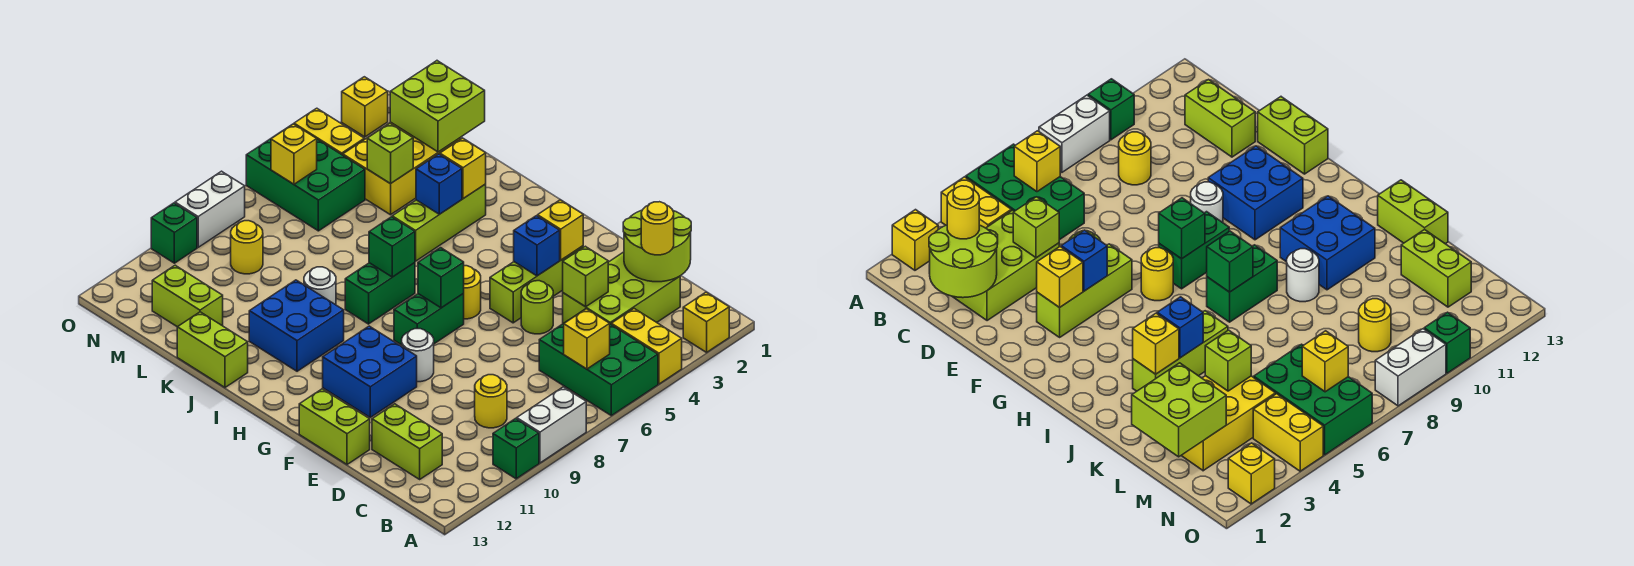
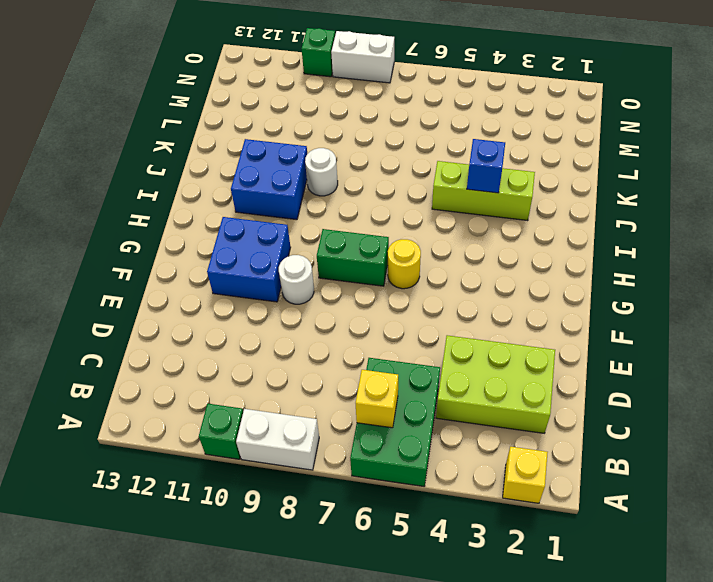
none -> yellow 1x2 brick [611,309,682,384]
none -> yellow 1x1 round brick [475,375,507,428]
none -> lime 1x2 brick [372,404,442,479]
none -> lime 1x1 round brick [521,281,553,334]

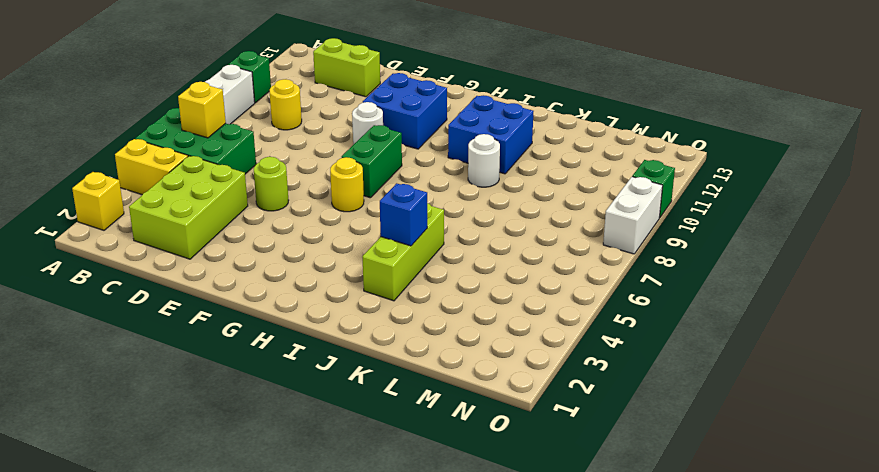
none -> lime 1x2 brick [299,389,370,464]
none -> lime 1x3 brick [490,246,583,323]
none -> green 1x2 brick [345,263,415,324]
none -> lime 1x2 brick [177,312,248,387]

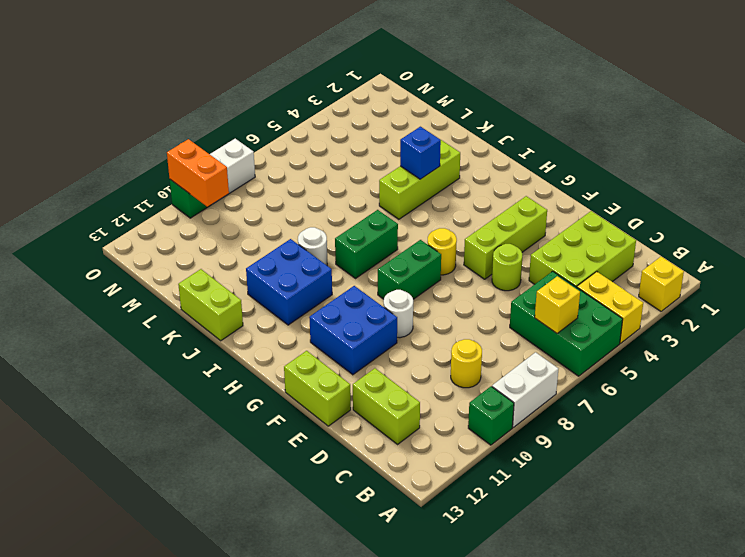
orange 1x2 brick [167,139,229,207] -> none
none -> yellow 2x3 brick [343,122,461,215]
none -> lime 1x2 brick [152,265,223,327]
none -> green 2x3 brick [246,131,365,231]
none -> yellow 1x1 round brick [231,221,263,274]

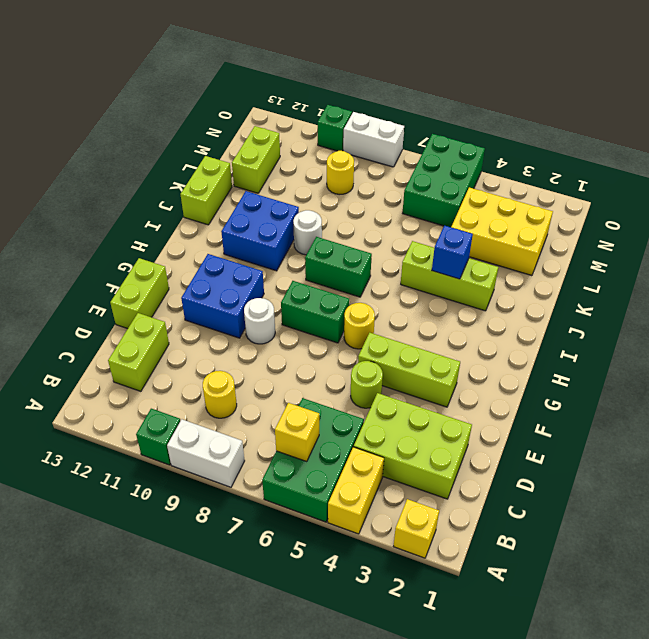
none -> yellow 1x2 brick [294,108,364,155]
none -> yellow 1x1 brick [342,77,388,137]
none -> lime 2x2 round brick [623,210,691,282]
none -> lime 1x1 brick [563,246,608,307]

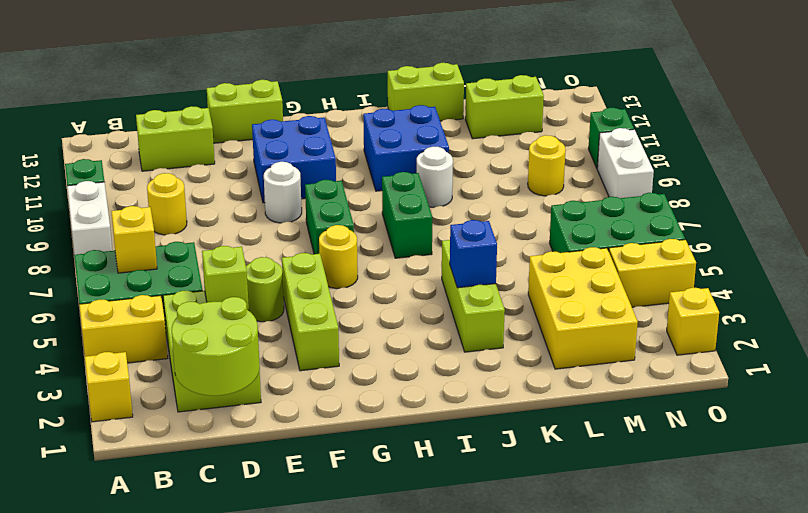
none -> yellow 1x1 brick [538,200,583,260]
none -> blue 1x1 brick [514,216,560,276]
none -> green 1x1 brick [418,248,464,308]
none -> green 1x1 brick [369,217,415,277]

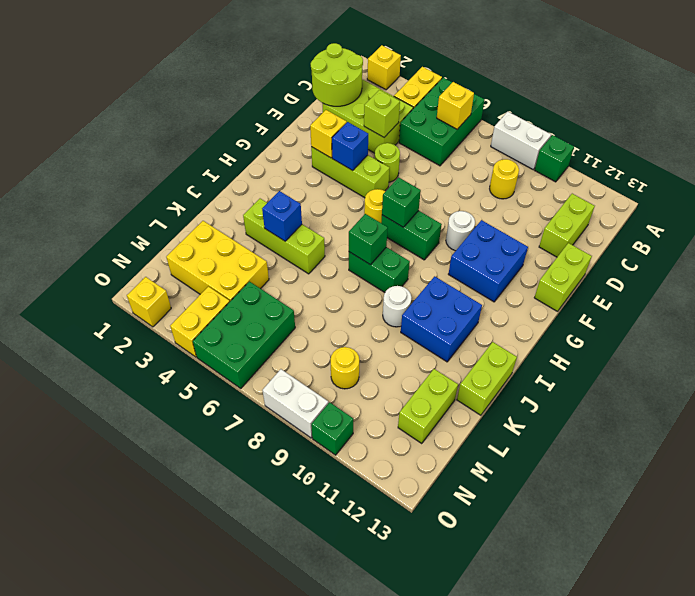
none -> yellow 1x1 brick [440,138,486,199]
none -> lime 2x2 brick [390,61,485,152]
none -> lime 1x1 brick [367,123,413,184]
none -> yellow 1x1 brick [271,124,317,184]

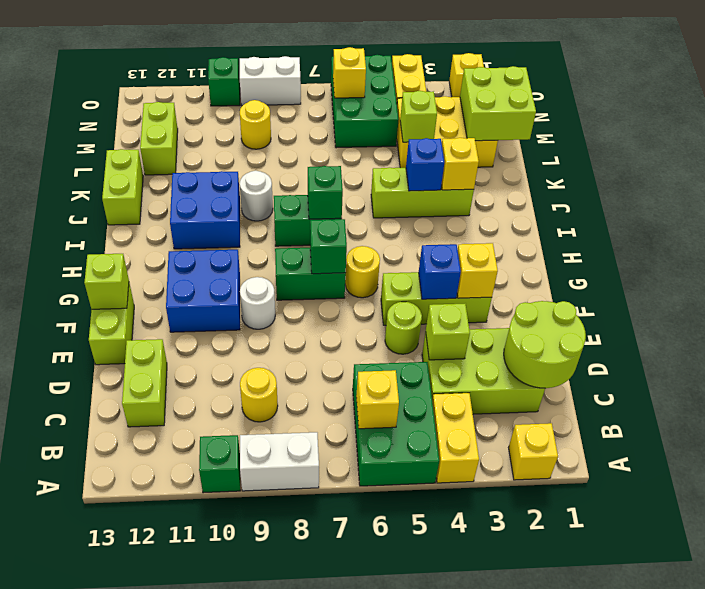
lime 1x1 brick [84,254,129,309] -> none
none -> yellow 1x1 round brick [641,202,674,255]

